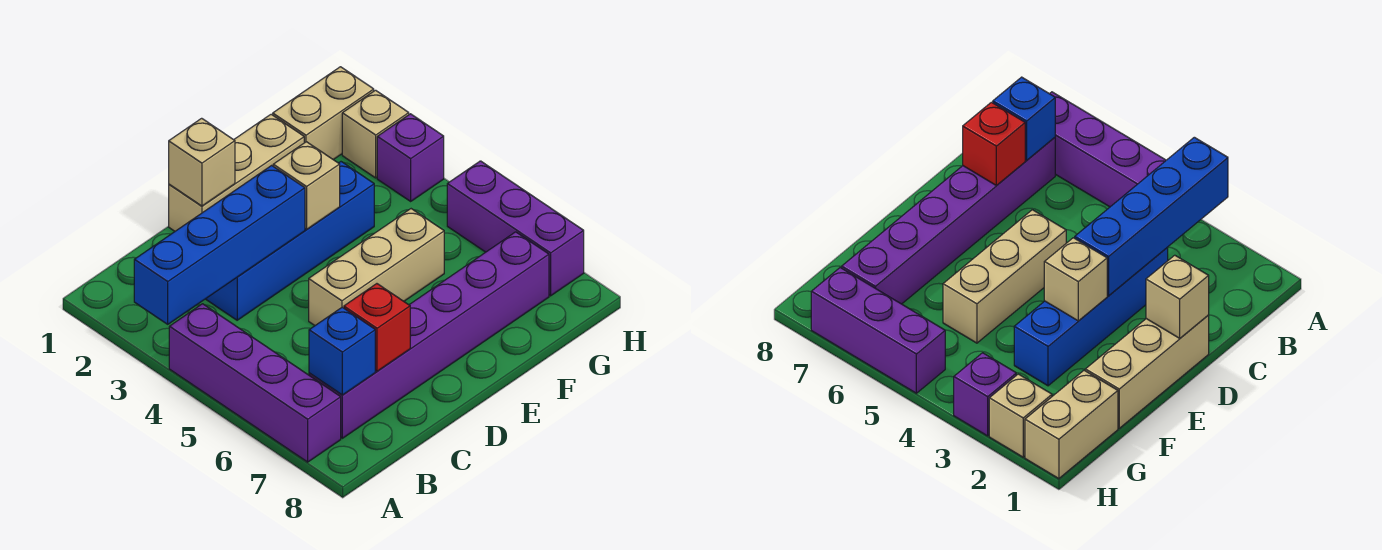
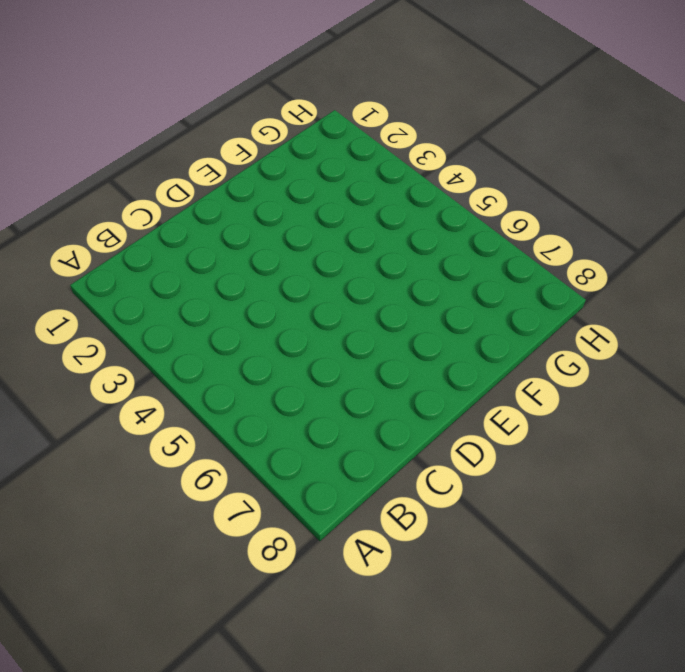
none -> purple 1x4 brick [169,304,341,462]
none -> purple 1x6 brick [309,232,549,438]
none -> blue 1x4 brick [206,162,374,320]

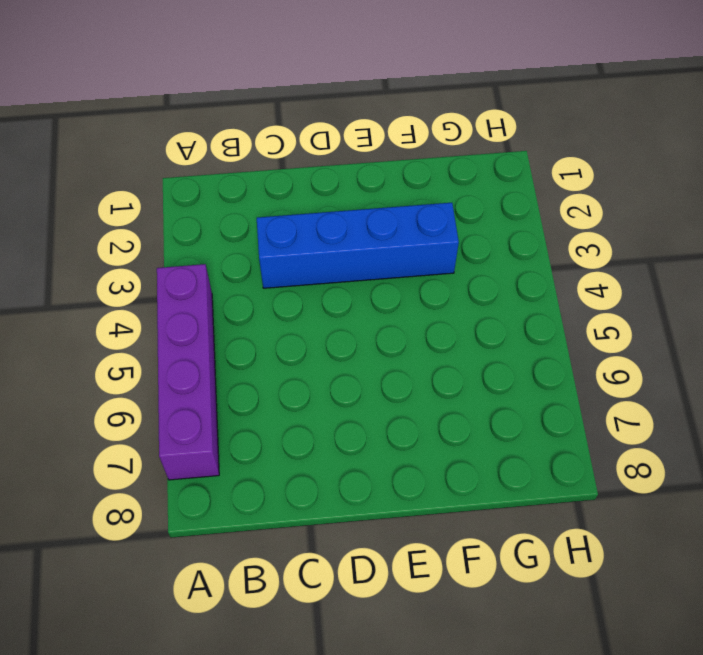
none -> purple 1x6 brick [309,232,549,438]
none -> tan 1x3 brick [169,114,304,231]
none -> tan 1x3 brick [309,209,444,325]

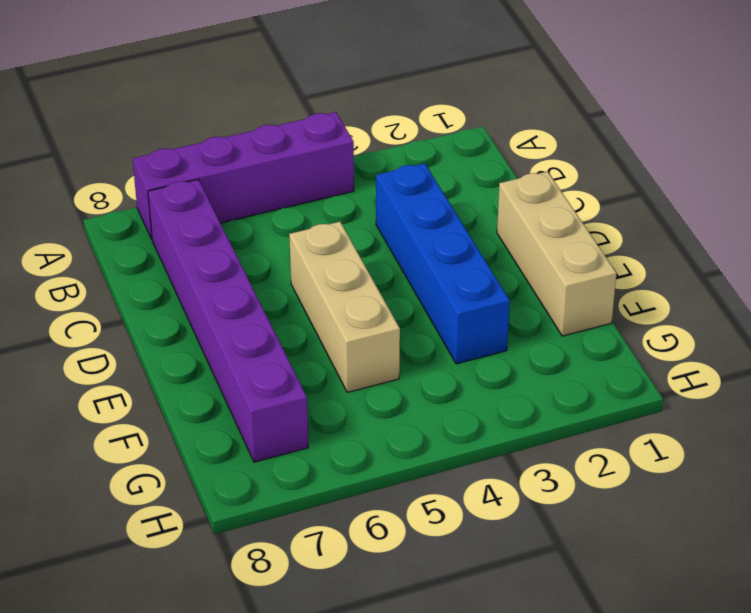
none -> tan 1x2 brick [273,67,374,160]
none -> tan 1x1 brick [342,90,409,178]
none -> purple 1x1 brick [377,114,444,201]

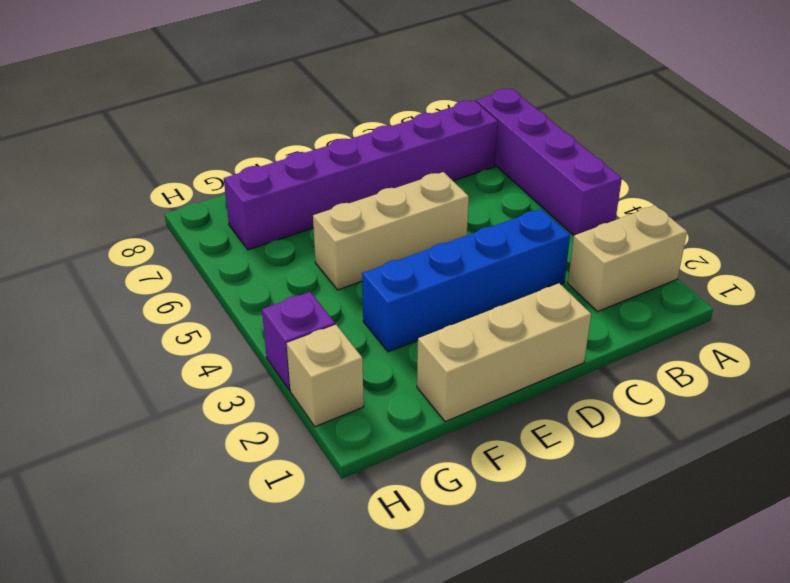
tan 1x2 brick [568,205,687,312] -> tan 1x2 brick moved to [273,67,374,160]
none -> purple 1x3 brick [447,161,584,296]
none -> blue 1x4 brick [134,165,305,324]
none -> blue 1x1 brick [309,307,375,395]

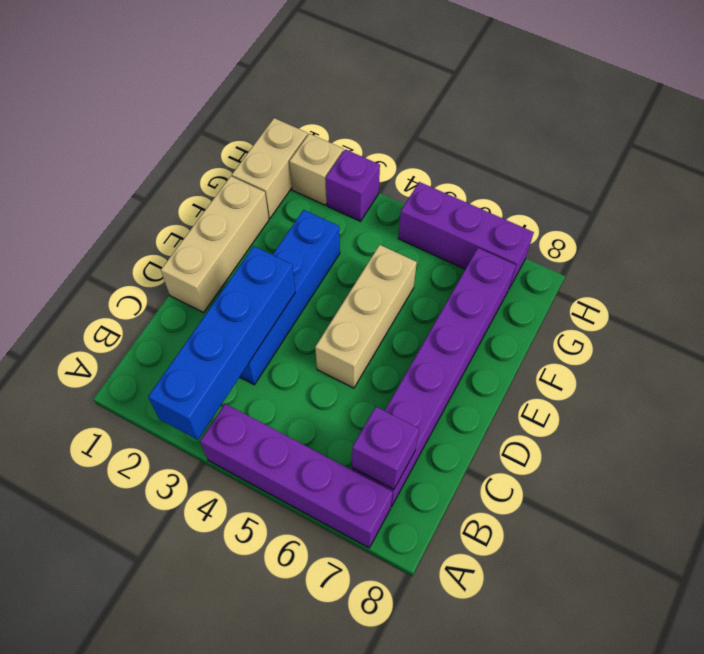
purple 1x1 brick [352,407,419,489] -> blue 1x1 brick [309,307,375,395]
none -> red 1x1 brick [344,284,410,371]
none -> tan 1x1 brick [169,118,235,206]
none -> tan 1x1 brick [273,142,340,229]

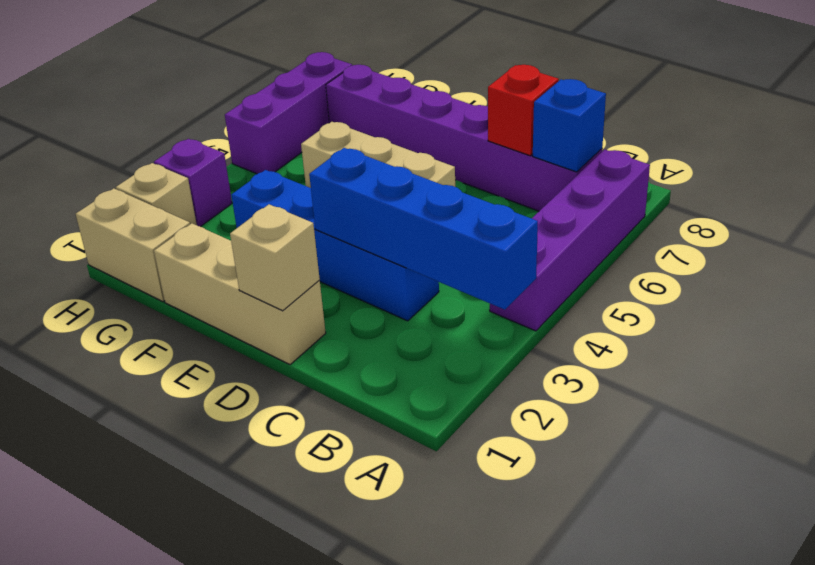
none -> tan 1x1 brick [273,142,340,229]

